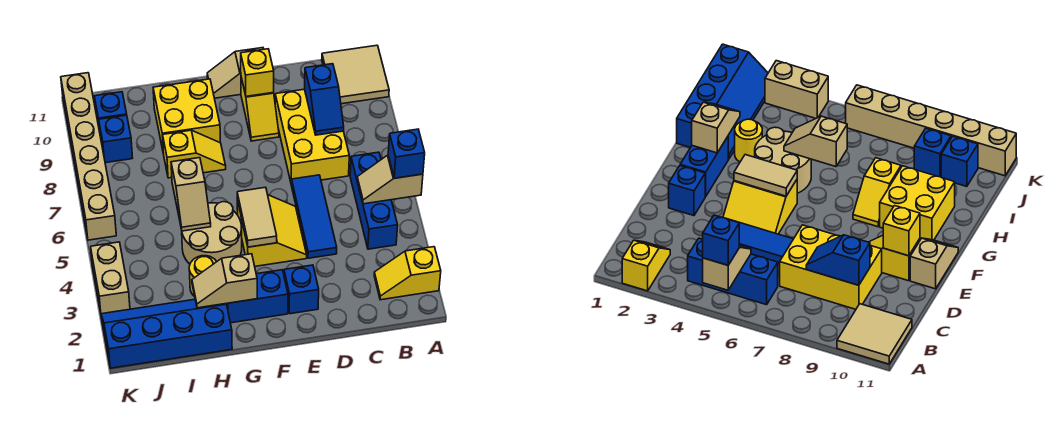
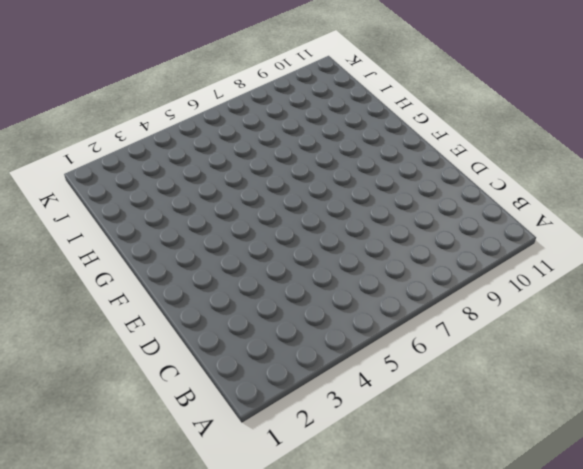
none -> yellow 1x2 slope [374,247,441,300]
none -> tan 2x2 tile [322,45,389,104]
none -> blue 1x3 brick [350,152,398,249]

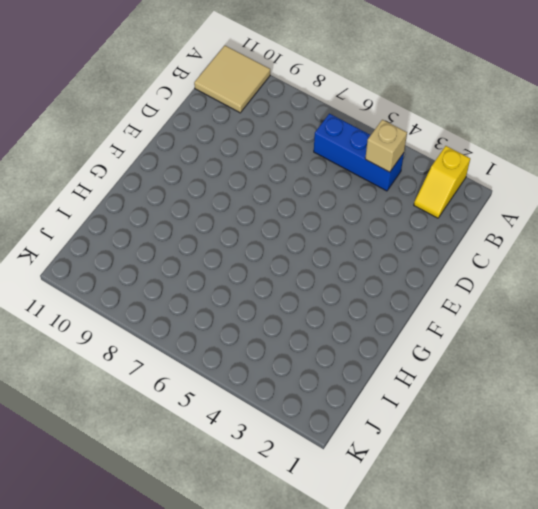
tan 1x1 brick [365,120,407,172] -> none
none -> yellow 2x3 brick [275,89,349,183]
none -> blue 1x3 tile [291,175,337,258]
none -> blue 1x1 brick [284,265,319,314]

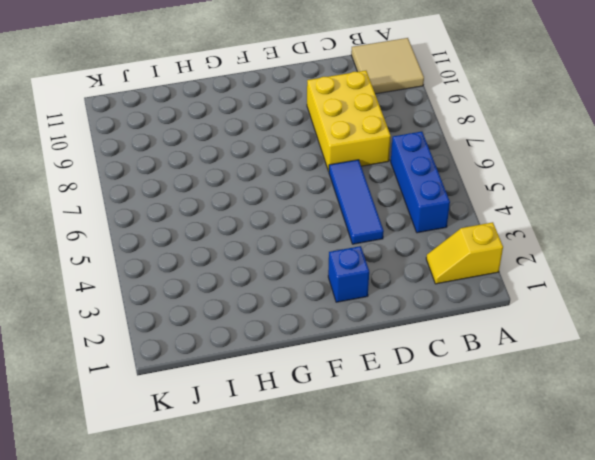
none -> yellow 2x2 slope [237,195,307,266]
none -> yellow 1x2 slope [241,77,279,141]
none -> tan 1x2 slope [207,48,264,98]

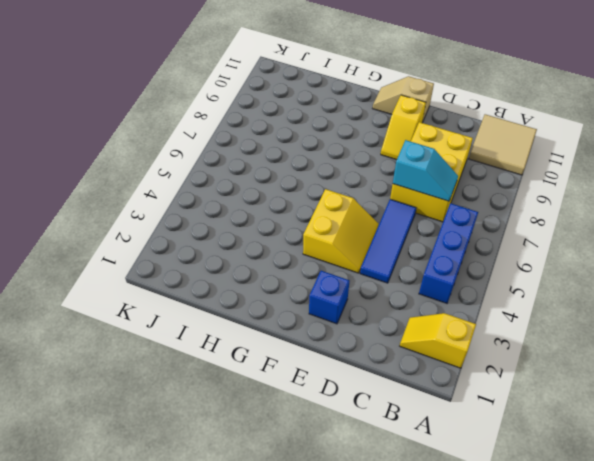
cyan 1x2 slope [393,140,458,201] -> none
none -> blue 1x2 brick [226,270,288,323]
none -> tan 2x2 round brick [182,202,242,264]
none -> yellow 1x2 slope [163,130,226,178]

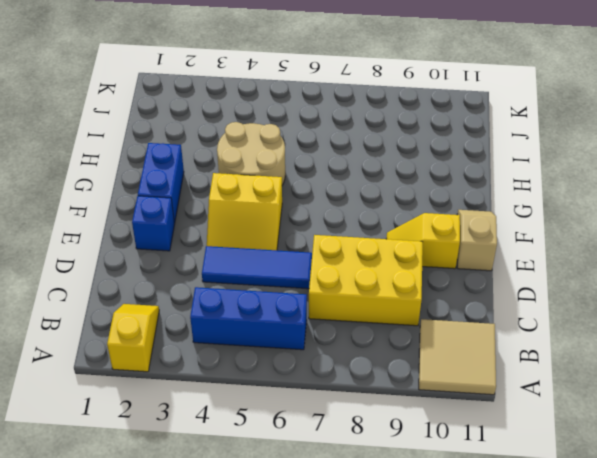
none -> yellow 1x2 slope [163,130,226,178]
none -> yellow 2x2 brick [153,79,220,154]
none -> blue 2x4 slope [101,299,232,368]

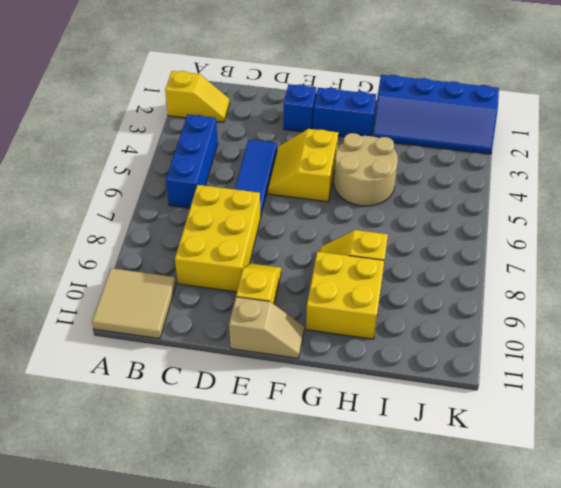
none -> yellow 1x1 round brick [189,256,217,297]
none -> blue 1x1 brick [99,115,133,163]
none -> blue 1x1 brick [94,92,127,132]

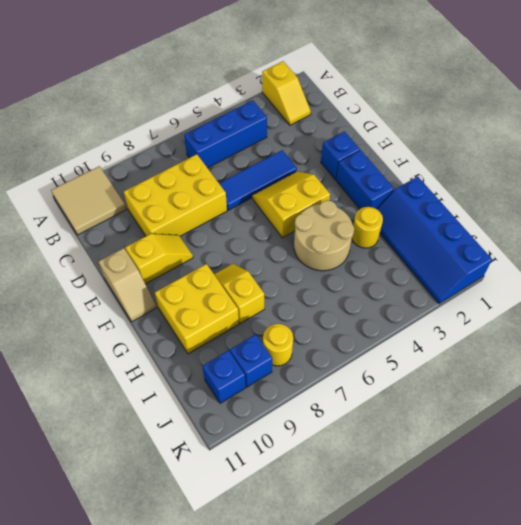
yellow 1x1 round brick [263,324,293,366] -> none
none -> tan 1x2 brick [91,242,130,314]
none -> tan 1x6 brick [61,73,116,240]
none -> tan 1x2 slope [357,155,423,204]

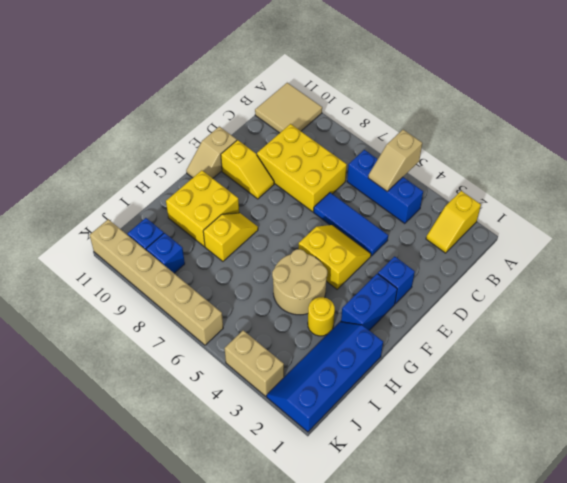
none -> blue 1x2 slope [305,64,344,135]
none -> yellow 1x1 brick [241,49,274,96]
none -> tan 1x2 tile [237,187,277,247]

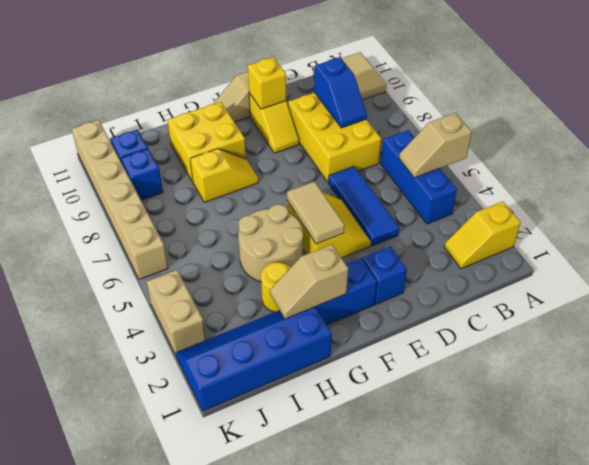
none -> tan 1x2 slope [171,158,211,231]
none -> blue 1x1 brick [388,129,425,178]

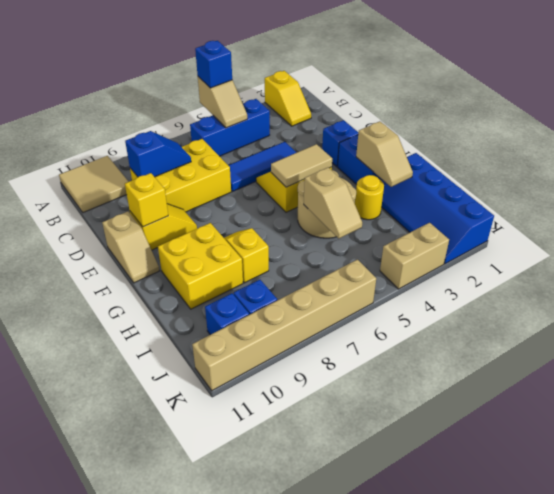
tan 1x2 slope [304,167,362,238] -> tan 1x2 slope turned to [171,158,211,231]

